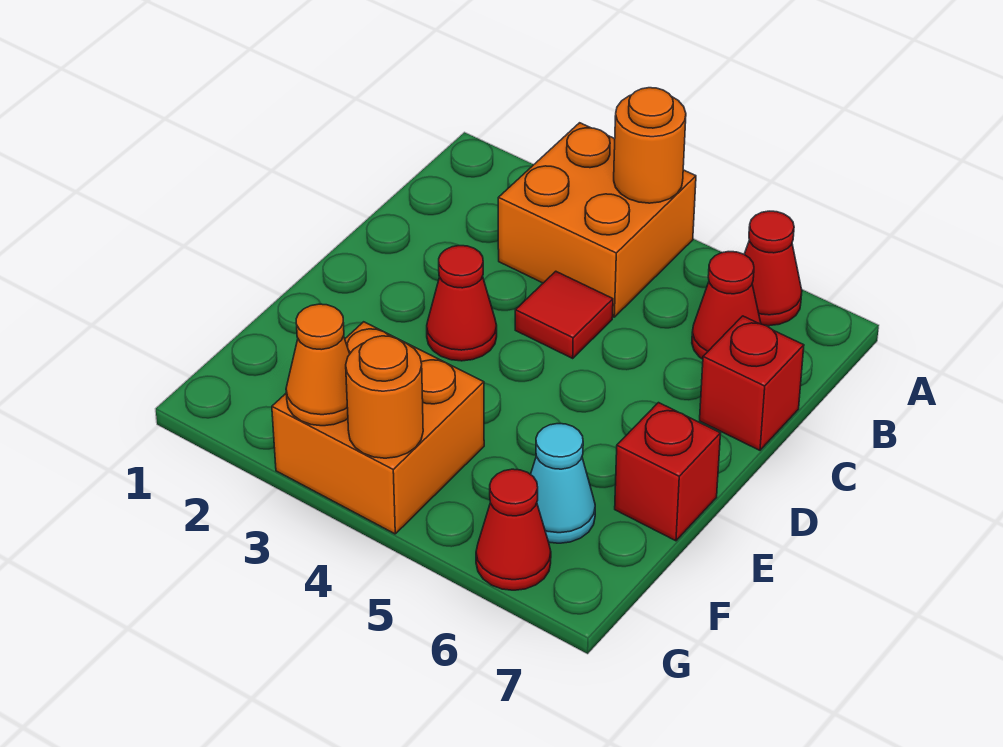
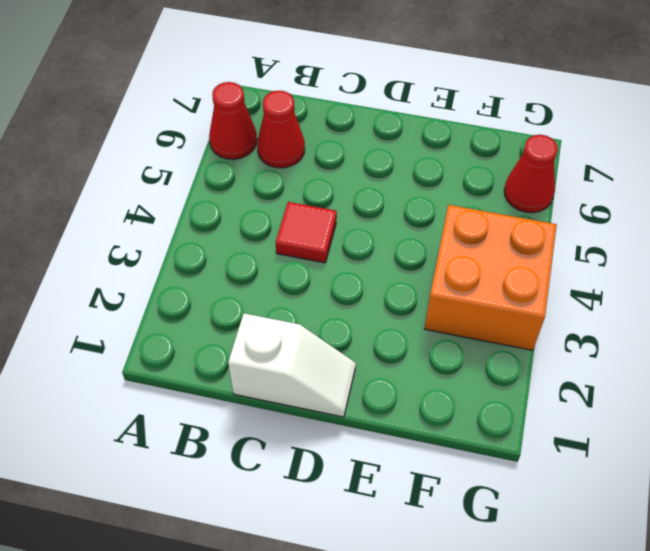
white 1x2 slope [228,313,356,417] -> none
none -> orange 2x2 brick [498,123,696,317]
none -> red 1x1 brick [700,316,804,450]
none -> red 1x1 cone [427,246,497,361]

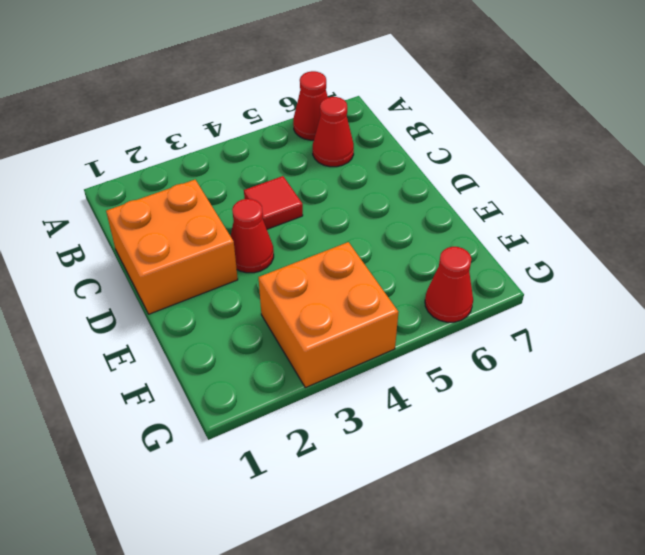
orange 2x2 brick [106,180,238,314] -> orange 2x2 brick moved to [498,123,696,317]
none -> red 1x1 brick [700,316,804,450]
none -> red 1x1 brick [615,403,721,541]
none -> cyan 1x1 cone [531,424,595,543]

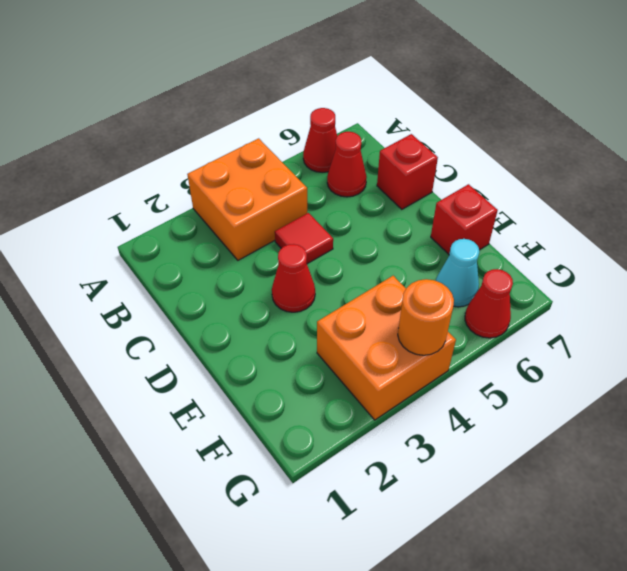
none -> orange 1x1 round brick [614,88,686,203]
none -> orange 1x1 cone [286,304,350,426]

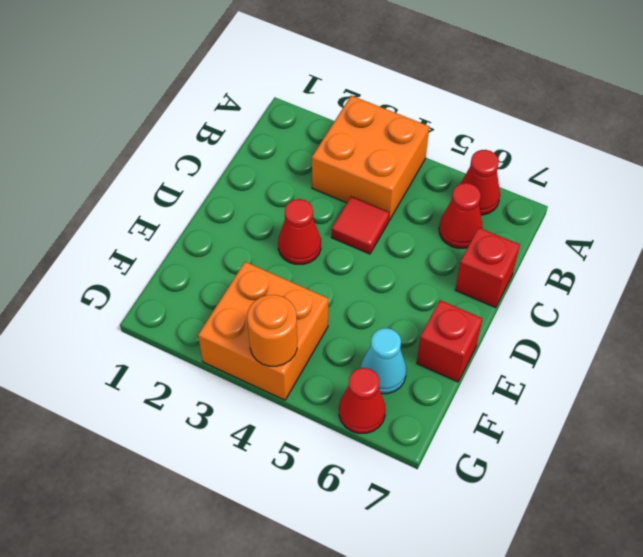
none -> orange 1x1 round brick [614,88,686,203]
none -> orange 1x1 cone [286,304,350,426]

